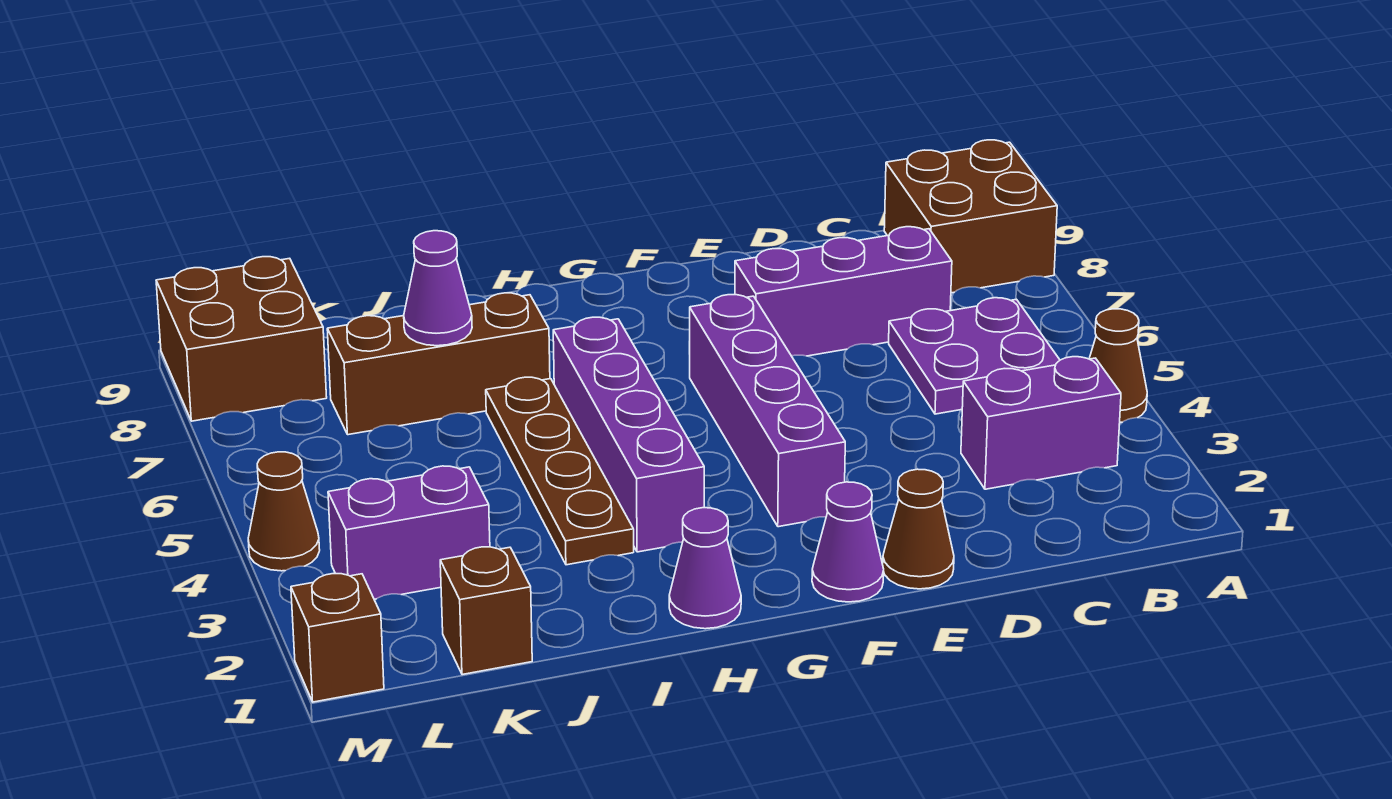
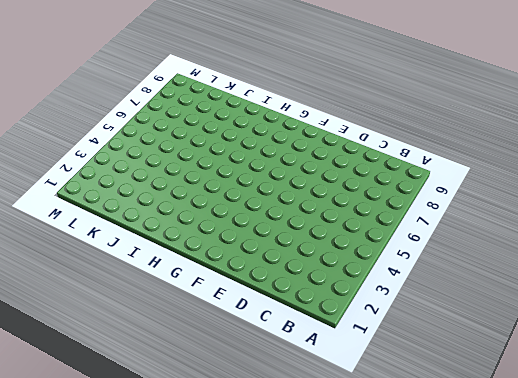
none -> brown 1x1 cone [1089,309,1147,422]
none -> brown 2x2 brick [884,140,1057,293]
none -> purple 1x2 brick [961,357,1121,489]

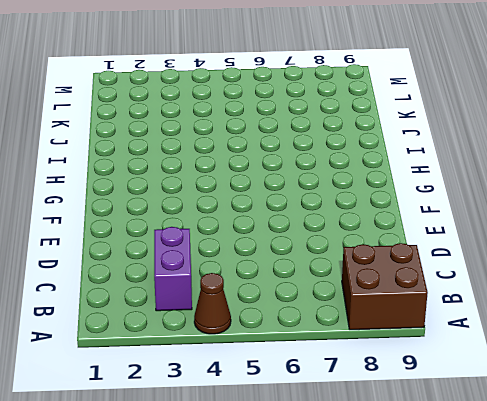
none -> purple 2x2 plate [889,298,1060,414]
none -> purple 1x3 brick [735,227,952,356]
none -> brown 1x1 cone [883,469,954,589]

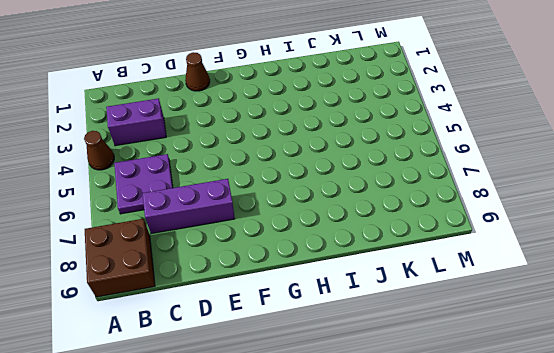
none -> purple 1x1 cone [812,482,884,602]
none -> purple 1x4 brick [689,295,845,527]
none -> purple 1x1 cone [669,508,741,629]

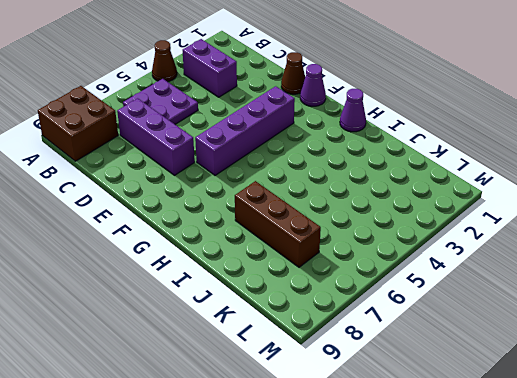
none -> purple 1x4 brick [553,317,704,552]
none -> brown 1x4 plate [486,377,634,565]
none -> brown 1x1 brick [440,547,532,675]

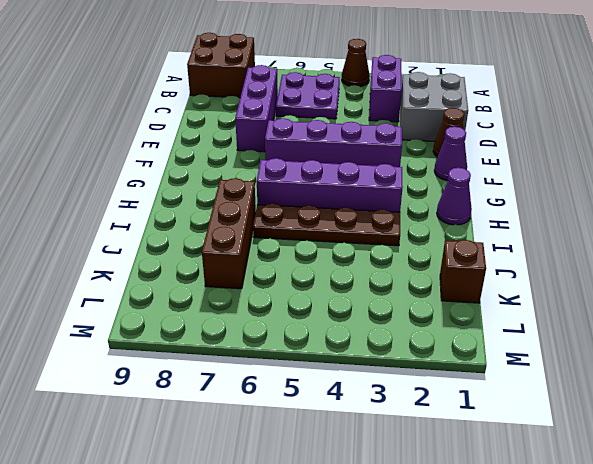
grey 2x2 brick [400,72,468,141] -> none
none -> purple 1x2 brick [328,466,490,599]
none -> brown 2x2 brick [156,257,327,421]
none -> brown 1x1 brick [291,574,384,702]

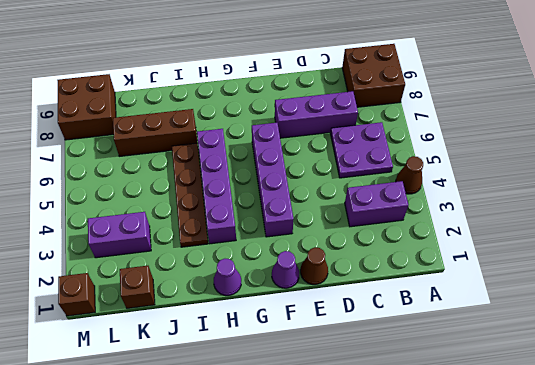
none -> brown 1x1 cone [248,452,320,571]
none -> purple 1x1 cone [404,231,472,346]

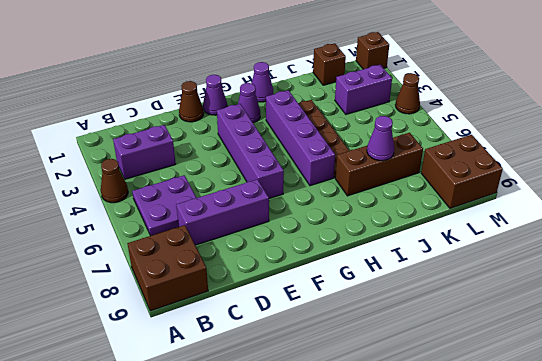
purple 1x1 cone [238,83,260,123] -> none

